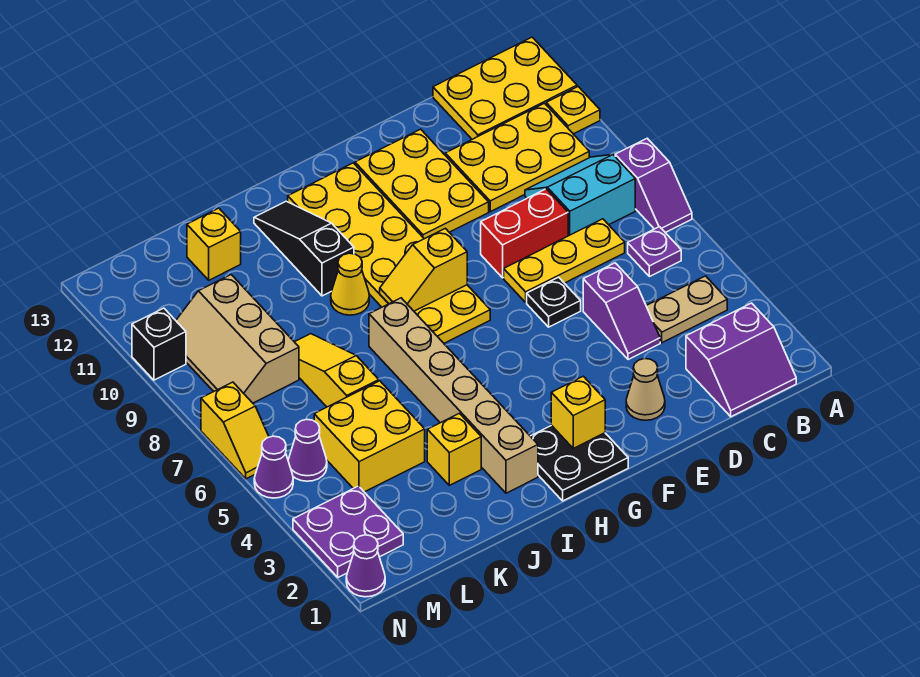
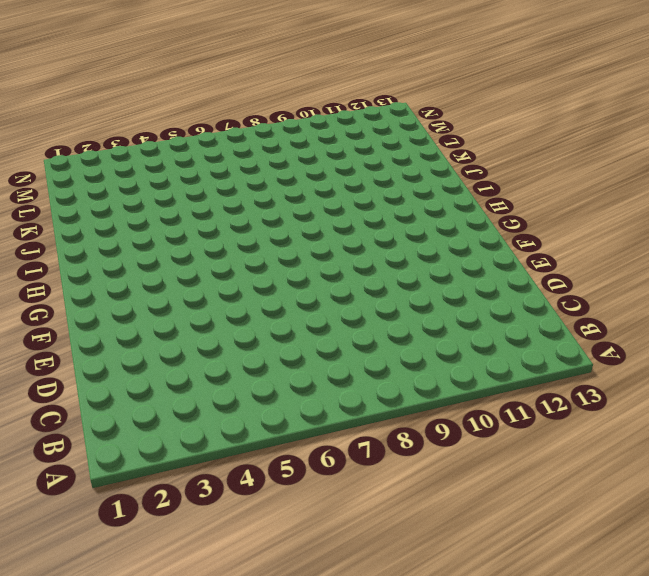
none -> purple 1x2 slope [615,138,692,233]
none -> yellow 1x1 plate [546,87,600,134]
none -> yellow 2x3 plate [433,37,577,139]
none -> purple 2x2 slope [686,303,796,417]

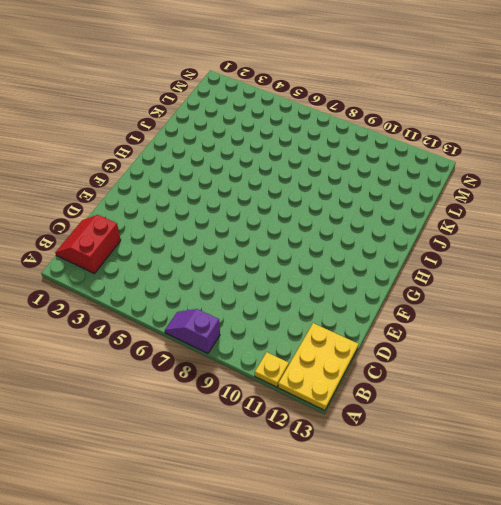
red 2x2 slope [55,215,121,274] -> purple 2x2 slope [686,303,796,417]
none -> tan 1x2 plate [646,276,727,343]
none -> purple 1x1 plate [628,227,681,277]
none -> cyan 2x2 slope [525,155,635,236]
none -> yellow 2x3 plate [445,103,589,212]

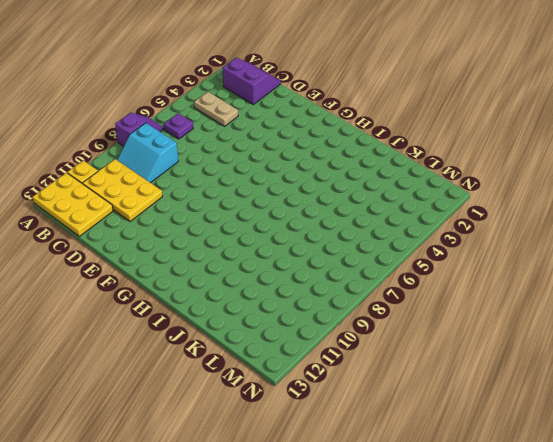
none -> yellow 1x3 plate [504,219,625,302]
none -> purple 1x2 slope [583,263,660,360]
none -> red 1x2 brick [481,189,568,278]
none -> tan 1x1 cone [626,359,665,420]

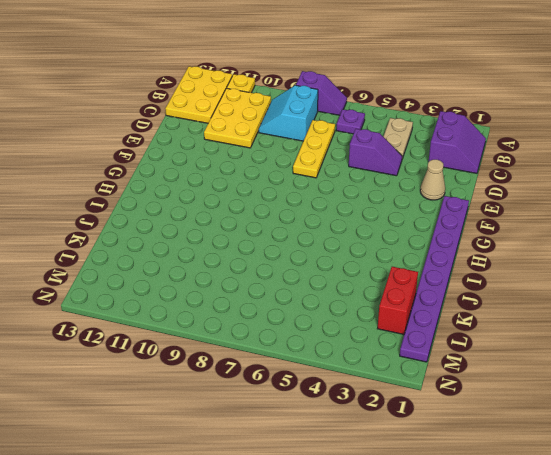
purple 1x8 plate [400,196,469,362] -> black 2x2 plate [531,425,628,501]
red 1x2 brick [377,267,418,334] -> red 1x2 brick moved to [481,189,568,278]
none -> black 1x1 plate [527,277,581,327]
none -> yellow 2x3 plate [355,129,489,239]
none -> yellow 2x6 plate [288,163,490,343]
none -> tan 1x6 brick [369,298,538,493]

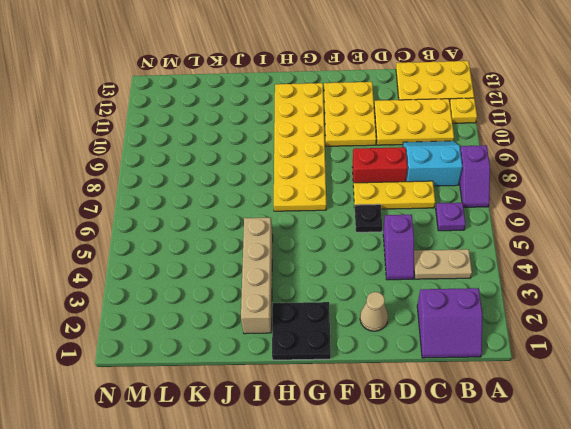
tan 1x4 brick [241,218,273,334] -> tan 1x6 brick [369,298,538,493]
none -> yellow 1x1 cone [331,253,369,315]
none -> black 1x3 slope [254,201,354,296]
none -> yellow 1x1 brick [427,413,481,485]
none -> yellow 2x2 brick [314,381,425,492]

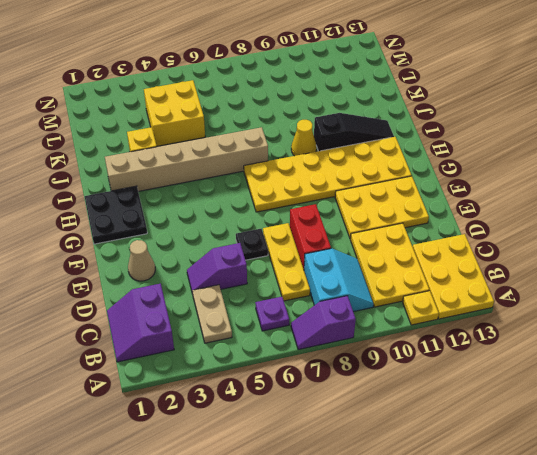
none -> yellow 1x3 slope [295,334,379,407]
none -> yellow 1x1 brick [187,208,241,280]
none -> tan 2x3 slope [176,275,299,403]
none -> purple 2x2 plate [293,486,403,577]

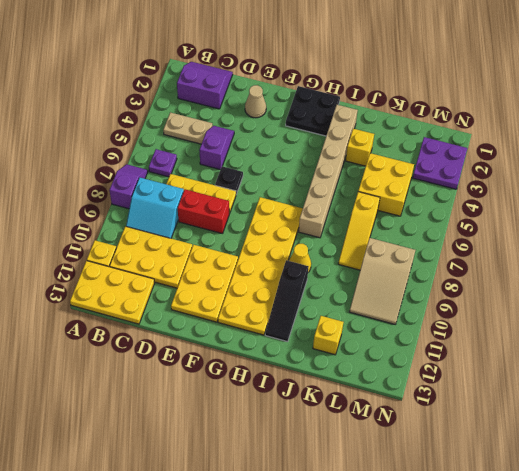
tan 2x3 slope [349,238,415,324] -> tan 2x3 slope turned to [176,275,299,403]
none -> purple 1x1 cone [288,419,327,481]
none -> purple 1x1 cone [346,535,385,597]
none -> purple 1x1 cone [254,436,293,498]
none -> yellow 1x2 slope [201,382,269,479]

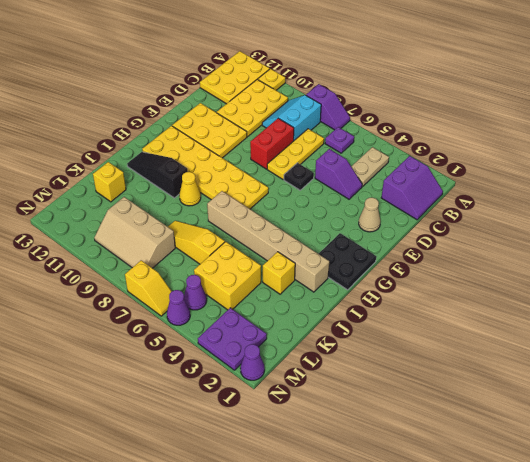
none -> black 1x1 brick [132,308,186,380]
none -> yellow 1x1 brick [551,376,605,448]
none -> yellow 1x2 slope [380,228,467,311]

